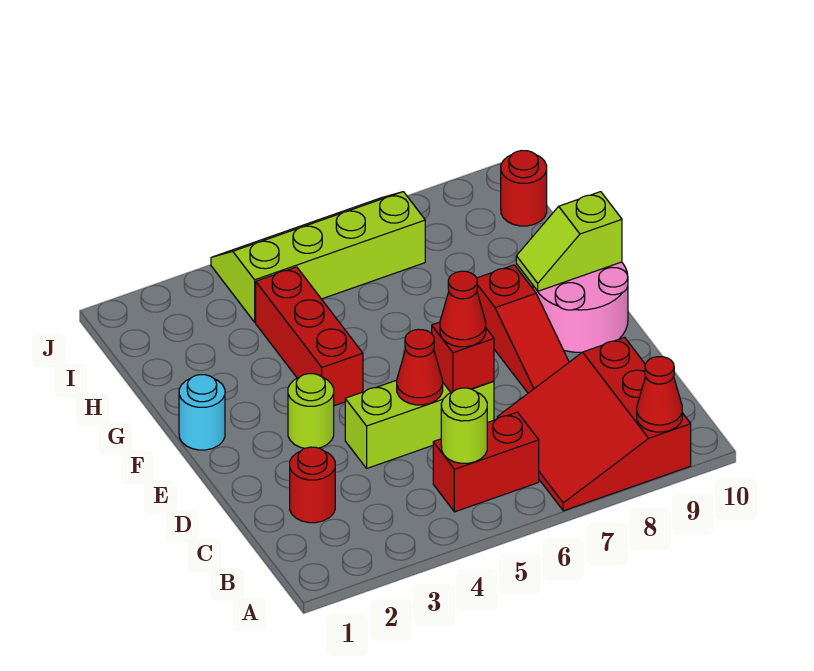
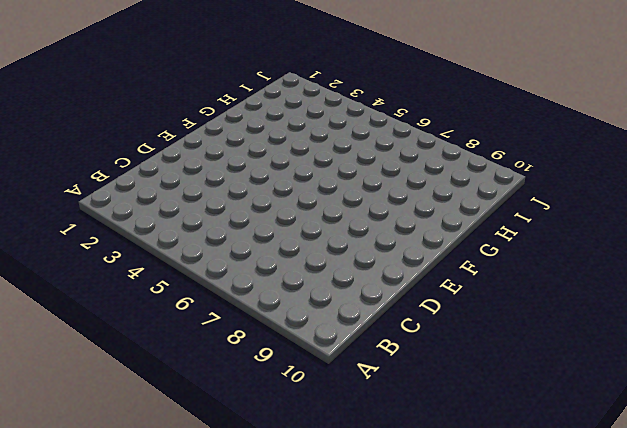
none -> red 3x3 slope [497,337,691,511]
none -> red 1x2 brick [433,412,539,512]
none -> red 1x1 round brick [290,447,335,523]

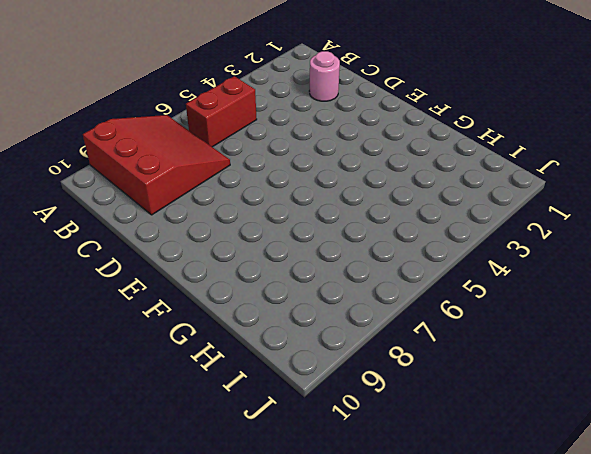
pink 1x1 round brick [309,51,340,101] -> red 1x1 round brick [290,447,335,523]
none -> lime 1x3 brick [345,380,494,468]
none -> red 1x3 slope [477,265,569,393]
none -> lime 1x1 round brick [288,374,334,448]

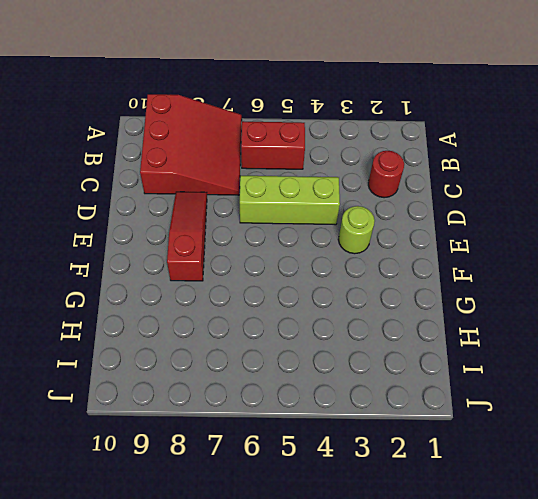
none -> pink 2x2 round brick [533,262,628,352]
none -> cyan 1x1 round brick [179,375,225,450]
none -> red 1x3 brick [256,267,363,406]

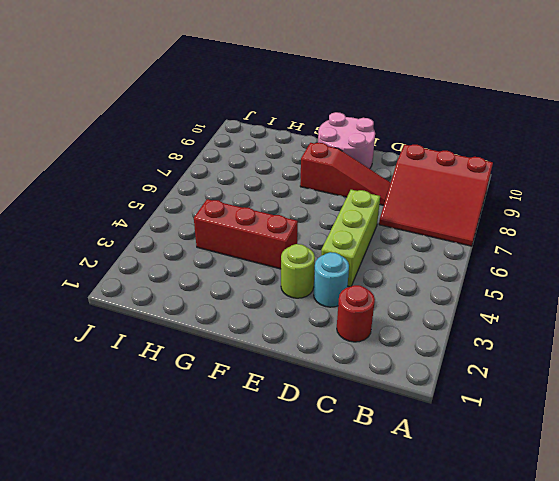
cyan 1x1 round brick [314,252,349,307] -> cyan 1x1 round brick moved to [179,375,225,450]
none -> red 1x2 brick [433,412,539,512]
none -> lime 2x4 slope [211,192,425,322]
none -> red 1x1 round brick [501,151,547,226]

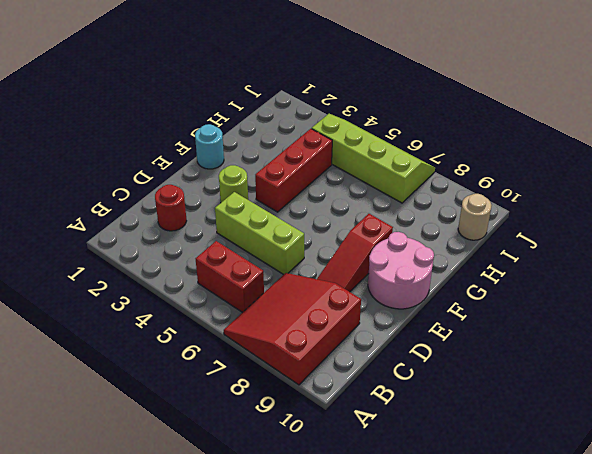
tan 1x1 round brick [458,194,492,240] -> red 1x1 round brick [501,151,547,226]
none -> red 1x1 cone [637,357,682,432]
none -> lime 1x1 round brick [441,388,487,463]
none -> red 1x1 cone [397,329,443,405]

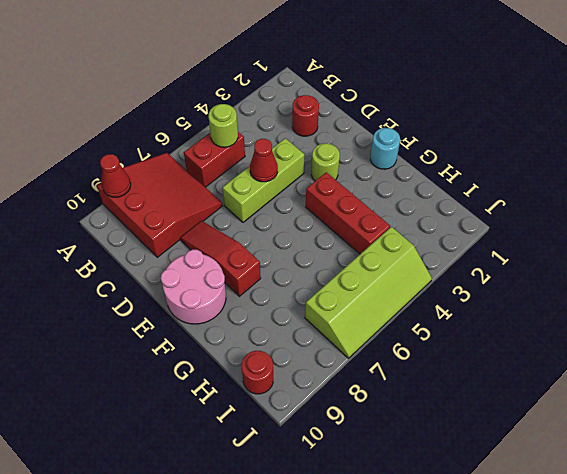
none -> red 1x1 brick [432,322,494,393]
none -> lime 1x2 slope [516,192,622,291]
none -> red 1x1 cone [440,271,486,347]

